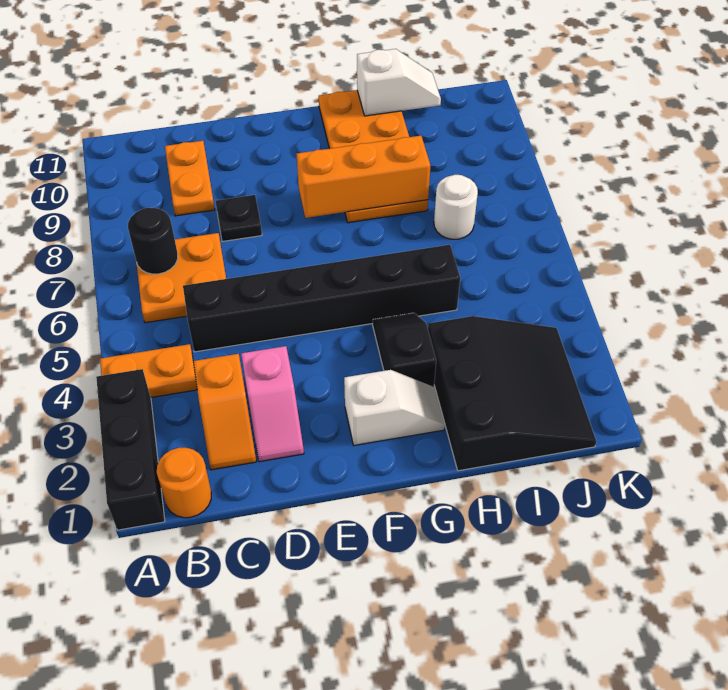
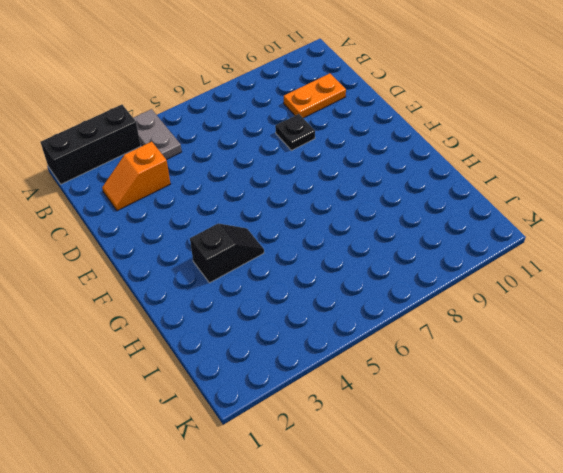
grey 1x2 plate [134,109,182,160] -> orange 1x2 plate [100,344,197,397]
none -> orange 1x1 round brick [157,448,211,518]
none -> orange 2x2 plate [136,233,226,323]
none -> black 1x6 brick [183,245,460,352]

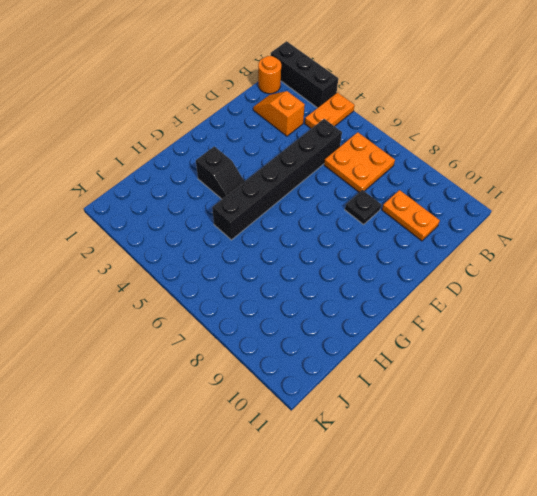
none -> pink 1x2 slope [241,346,304,462]
none -> white 1x2 slope [344,370,445,445]
none -> orange 2x4 plate [319,90,428,223]

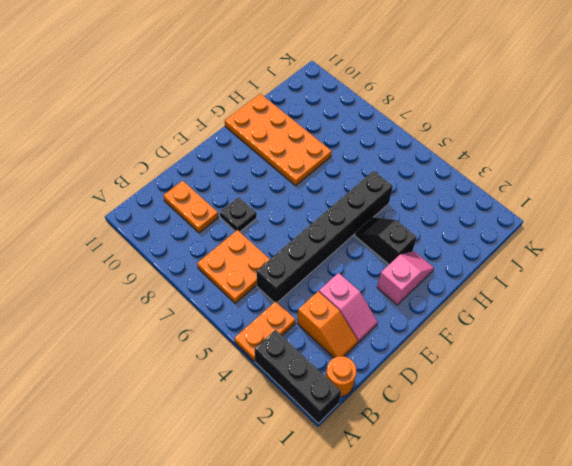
pink 1x2 slope [377,251,434,305] -> white 1x2 slope [344,370,445,445]
none -> black 3x3 slope [428,316,596,471]
none -> white 1x1 round brick [434,175,478,239]
none -> black 1x1 round brick [128,208,178,274]

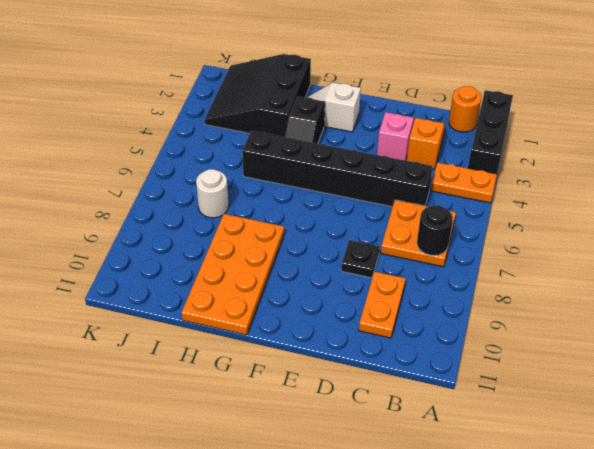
none -> orange 1x3 brick [297,136,431,218]
none -> white 1x2 slope [357,49,441,116]

